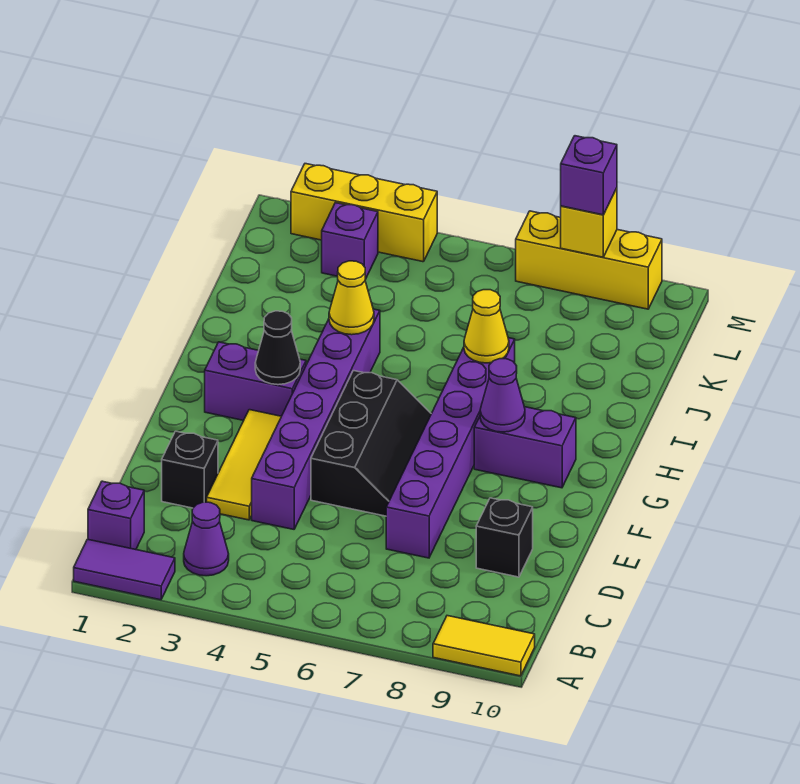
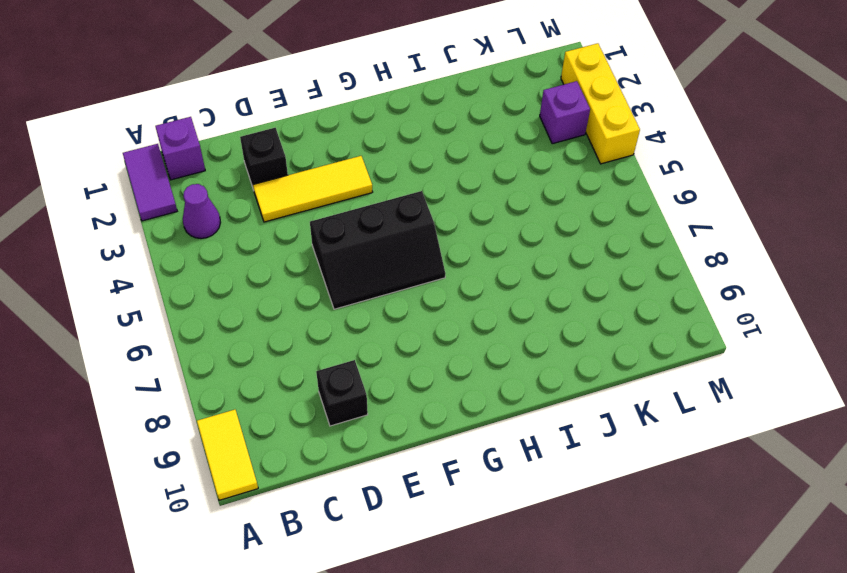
none -> purple 1x6 brick [252,309,380,529]
none -> purple 1x6 brick [386,338,515,558]
none -> purple 1x2 brick [205,342,306,420]

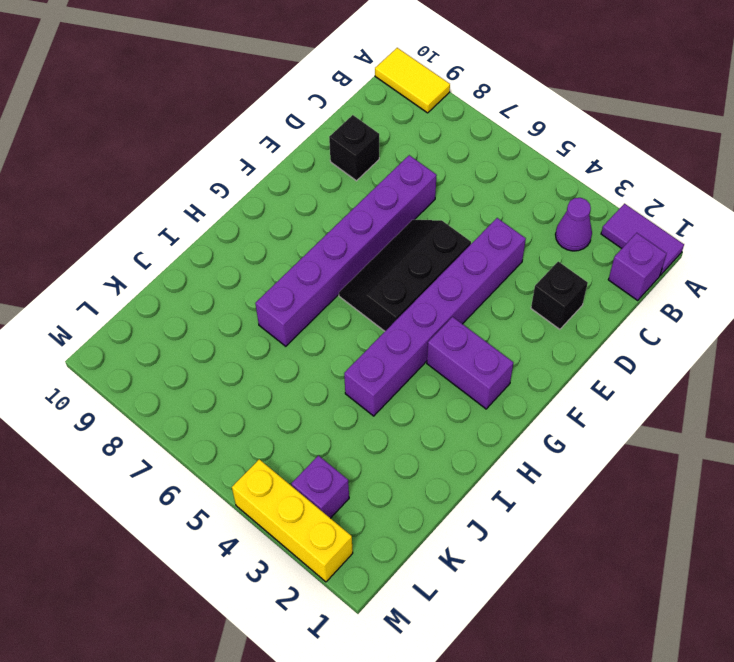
none -> yellow 1x3 tile [207,410,281,520]
none -> purple 1x2 brick [474,407,576,488]
none -> yellow 1x3 brick [516,211,662,309]

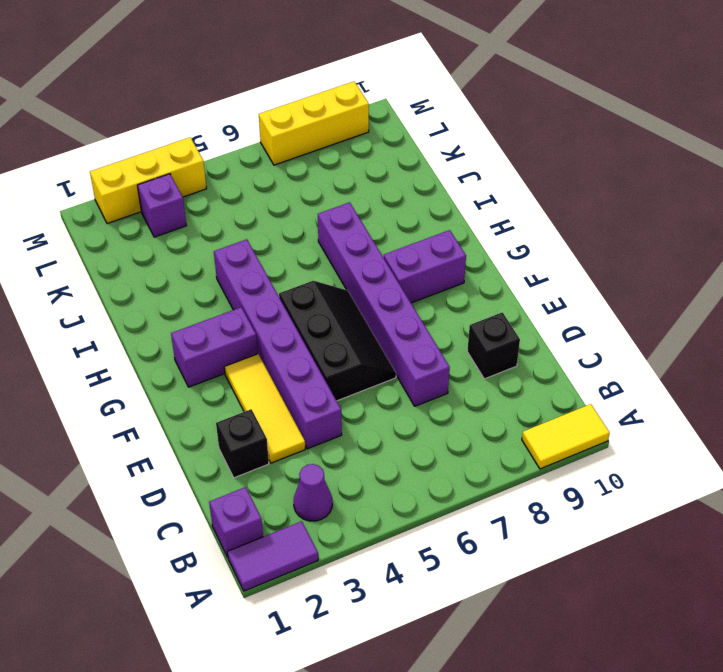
none -> black 1x1 cone [255,311,300,385]
none -> purple 1x1 cone [480,359,525,432]
none -> yellow 1x1 cone [329,261,374,335]

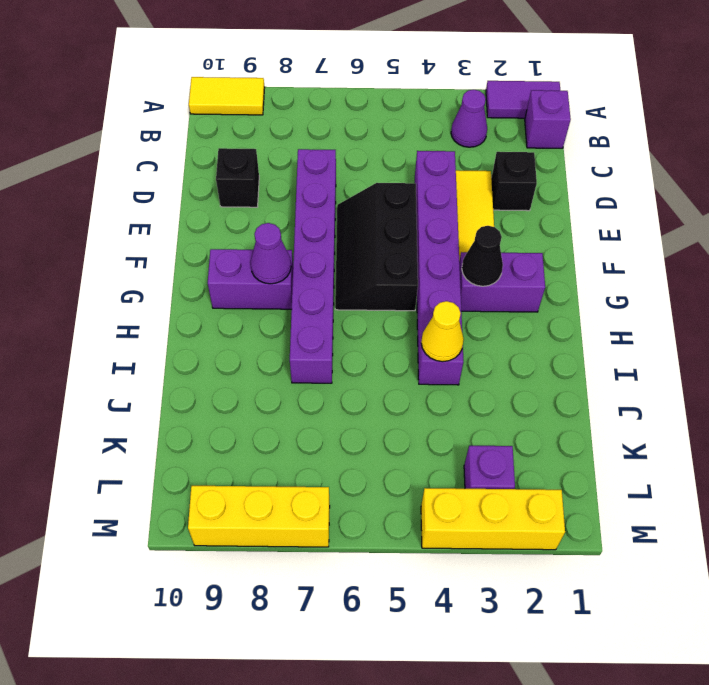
none -> yellow 1x1 cone [464,290,509,363]
none -> yellow 1x1 brick [561,188,617,257]
none -> purple 1x1 brick [561,136,617,215]

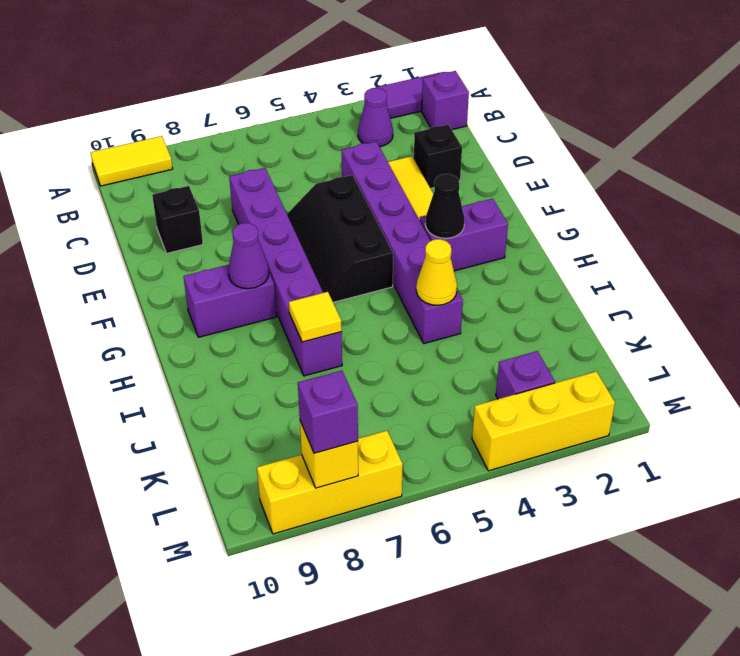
yellow 1x1 tile [289,292,342,342] -> yellow 1x1 cone [464,290,509,363]

